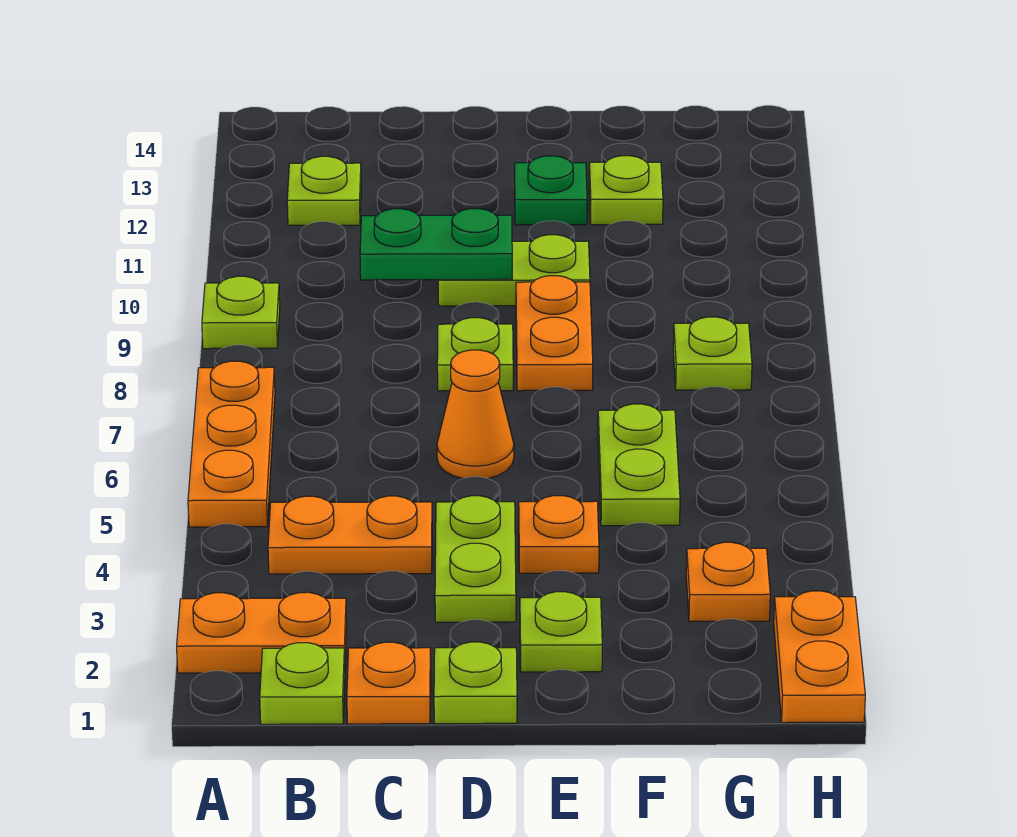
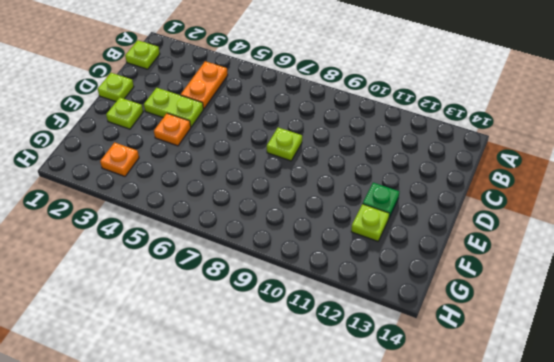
none -> orange 1x2 plate [177,592,347,673]
none -> orange 1x3 plate [188,361,275,527]
none -> lime 1x1 plate [202,276,280,349]

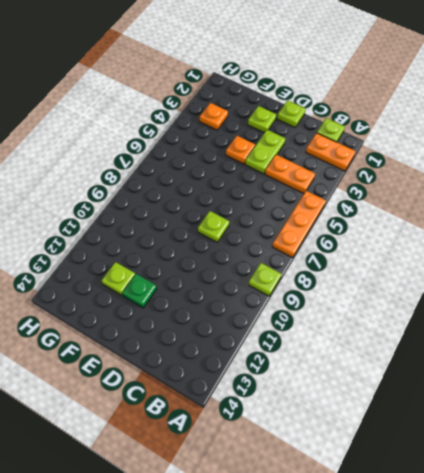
none -> lime 1x1 plate [287,156,361,225]
none -> orange 1x1 plate [347,642,431,724]
none -> orange 1x1 cone [437,350,514,479]

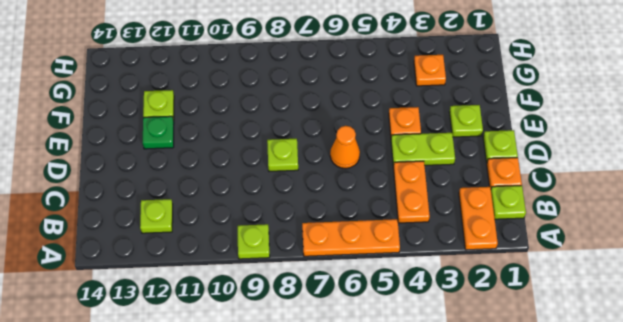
none -> lime 1x2 plate [438,235,590,306]
none -> orange 1x2 plate [516,276,593,391]
none -> lime 1x2 plate [598,404,680,526]

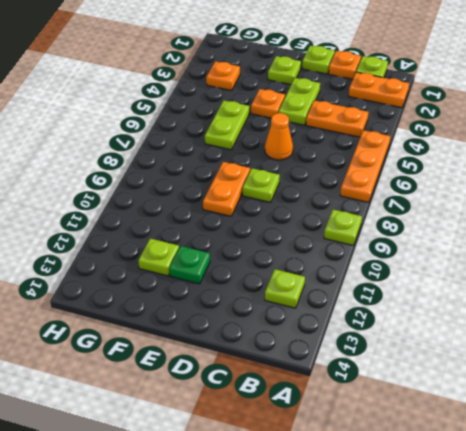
none -> lime 1x2 plate [438,235,590,306]
none -> lime 1x1 plate [673,317,752,390]
none -> orange 1x2 plate [774,591,865,723]

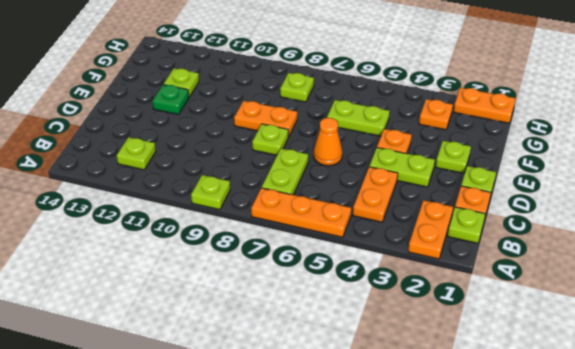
lime 1x2 plate [262,148,308,195] -> lime 1x2 plate moved to [438,235,590,306]
none -> green 1x2 plate [360,209,512,280]

